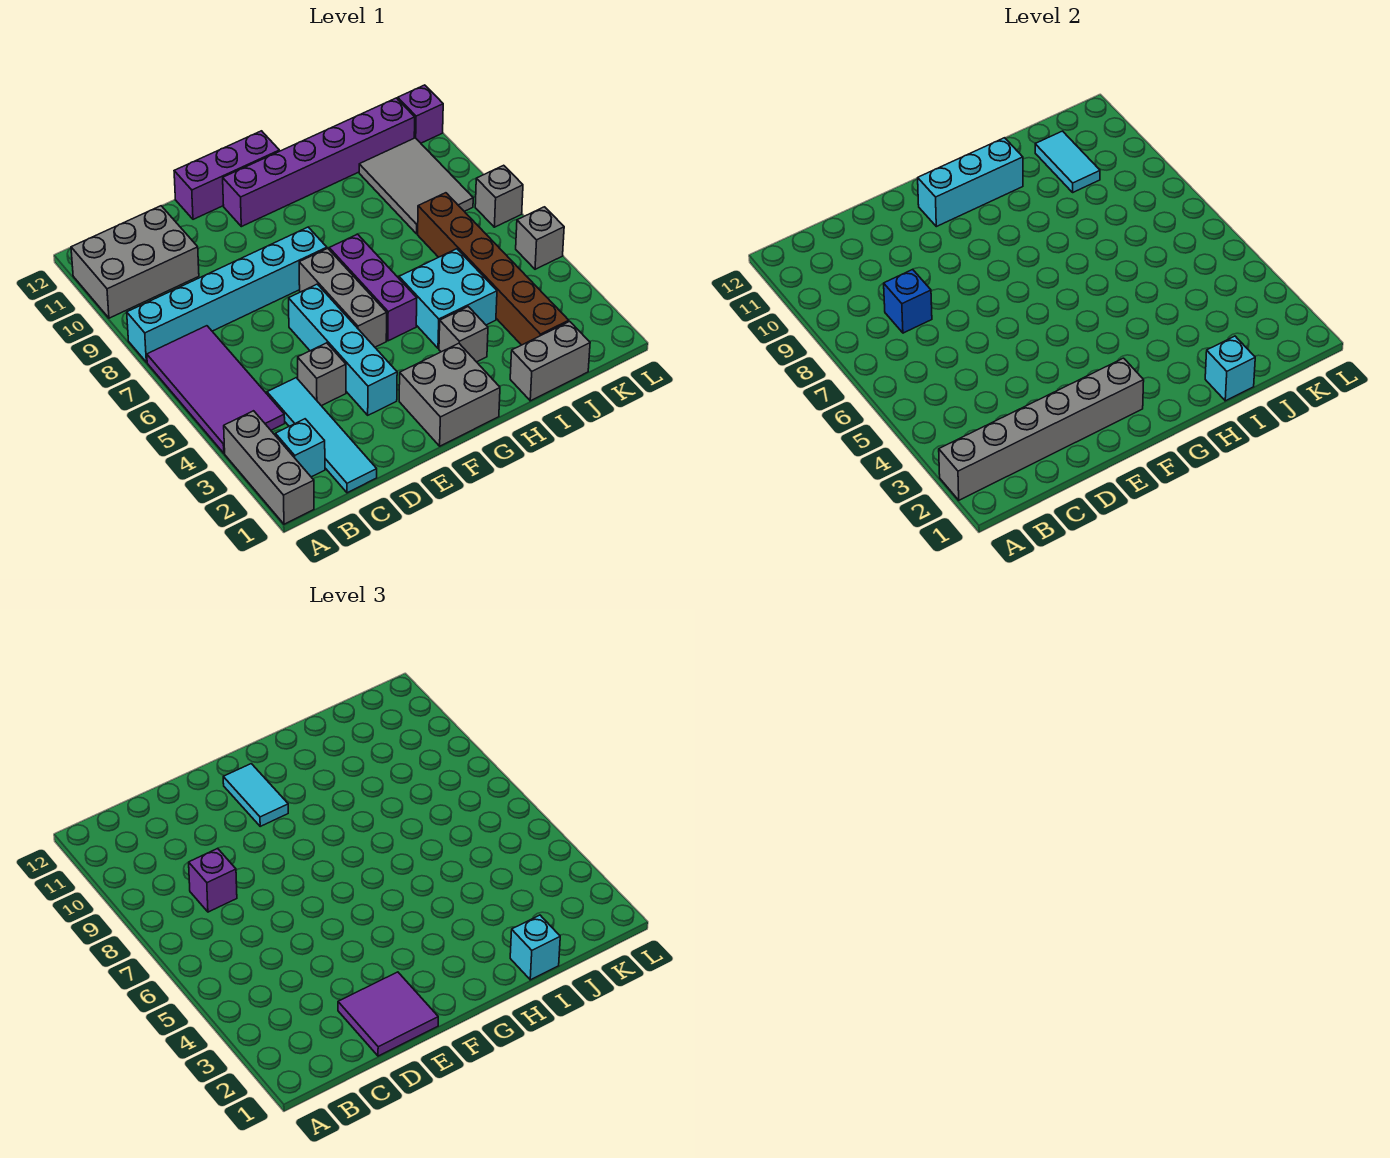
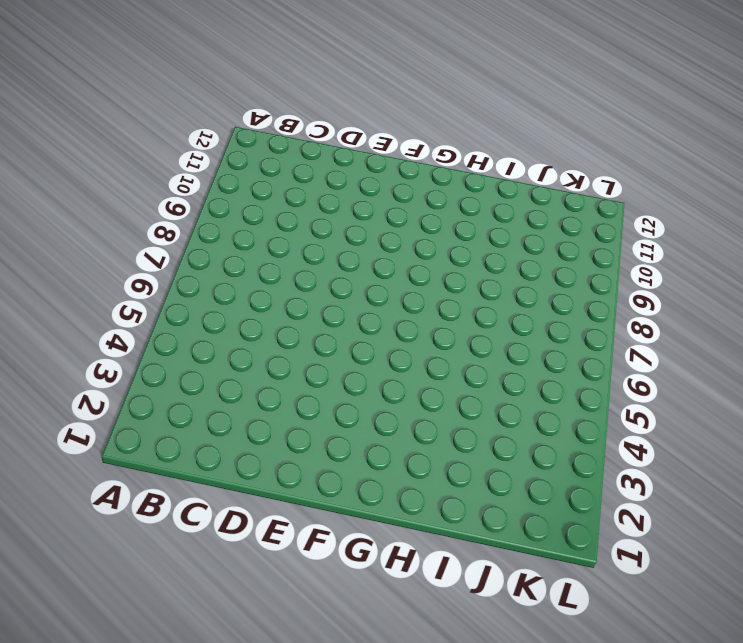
none -> grey 1x3 brick [224,411,314,524]
none -> purple 2x4 tile [147,326,285,453]
none -> cyan 1x6 brick [127,227,327,362]
none -> grey 2x3 brick [71,206,199,318]

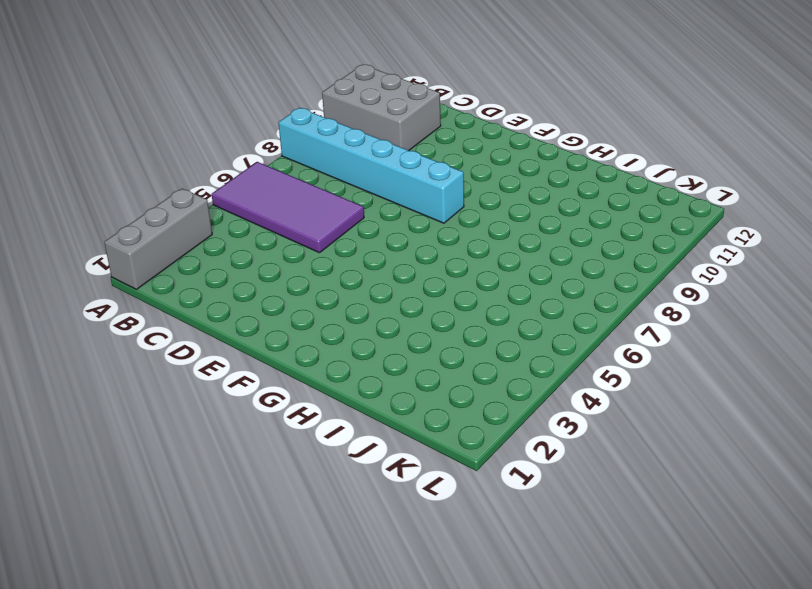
purple 2x4 tile [212,162,364,253] -> purple 2x4 tile turned to [147,326,285,453]
none -> cyan 1x1 brick [275,419,325,477]
none -> cyan 1x4 tile [267,378,377,493]
none -> grey 1x1 brick [298,343,346,406]
none -> cyan 1x4 brick [289,284,397,415]

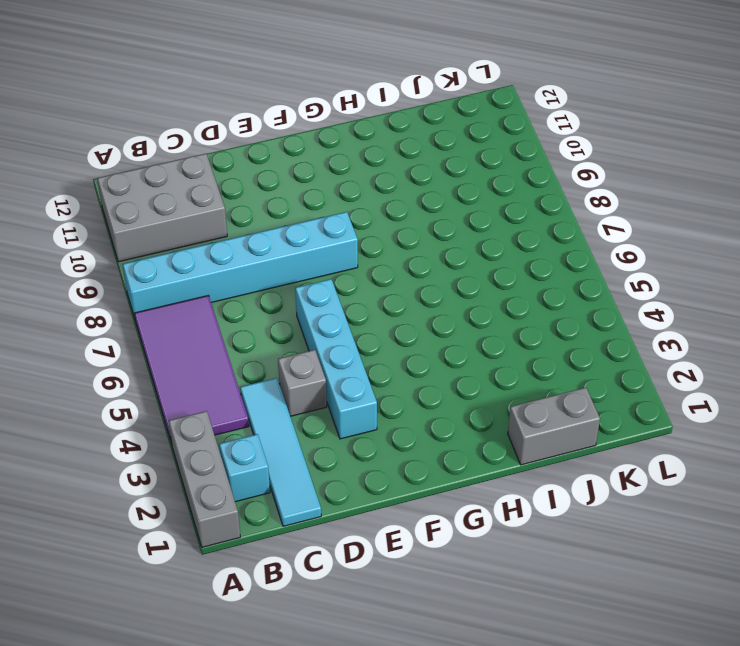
none -> purple 1x3 brick [174,131,279,219]
none -> grey 2x2 brick [399,343,500,446]
none -> grey 1x3 brick [299,248,387,347]
none -> purple 1x6 brick [223,98,415,227]

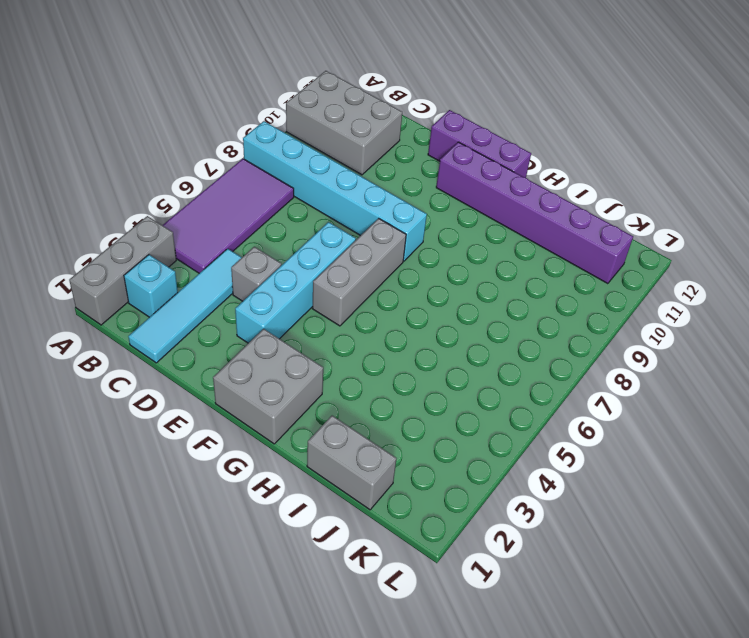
none -> purple 1x3 brick [329,234,417,341]
none -> grey 1x1 brick [439,307,488,362]
none -> cyan 2x2 brick [399,249,497,348]
none -> brown 1x6 brick [418,193,569,345]

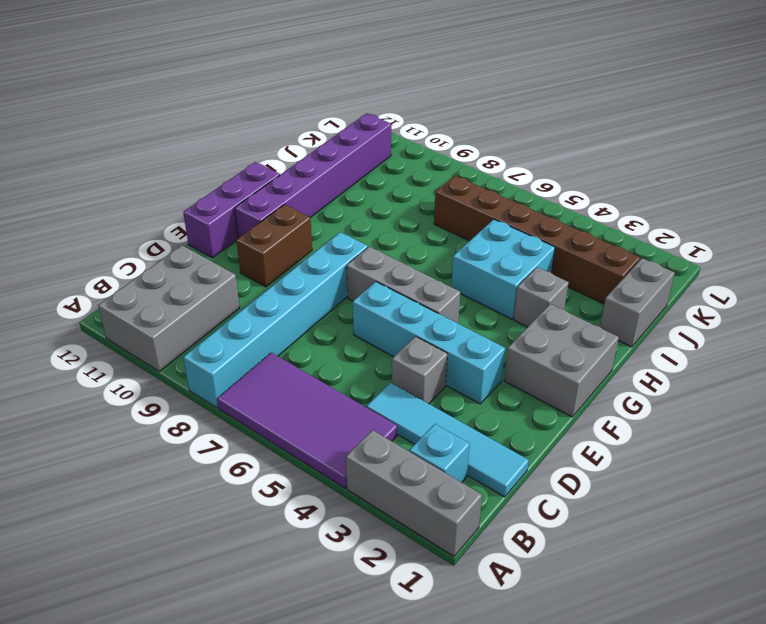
brown 1x2 brick [236,204,312,287] -> none
none -> purple 1x3 brick [329,234,417,341]
none -> grey 2x3 tile [359,138,473,234]
none -> grey 1x1 brick [516,207,564,269]
none -> grey 1x1 brick [475,165,523,227]

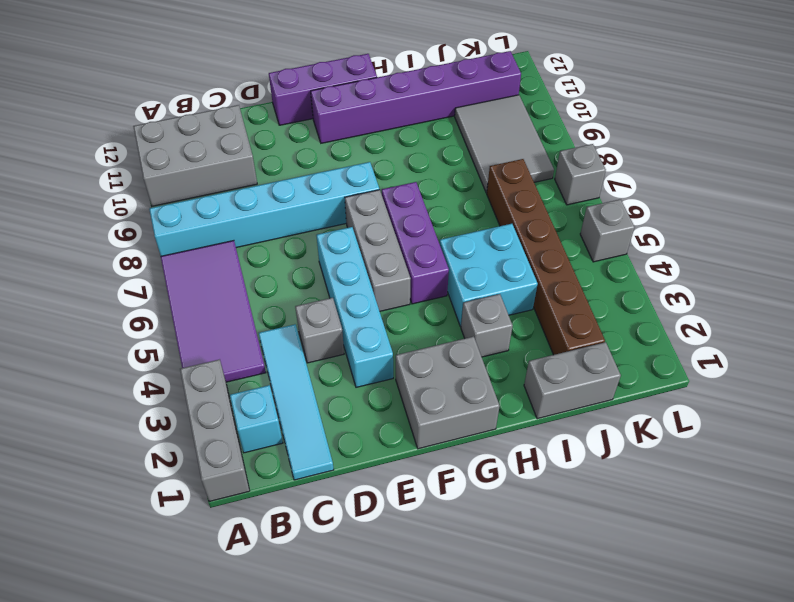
none -> purple 1x1 brick [398,85,443,143]
none -> grey 1x6 brick [939,358,1144,500]
none -> blue 1x1 brick [884,269,932,333]
none -> cyan 1x3 brick [918,138,1023,227]

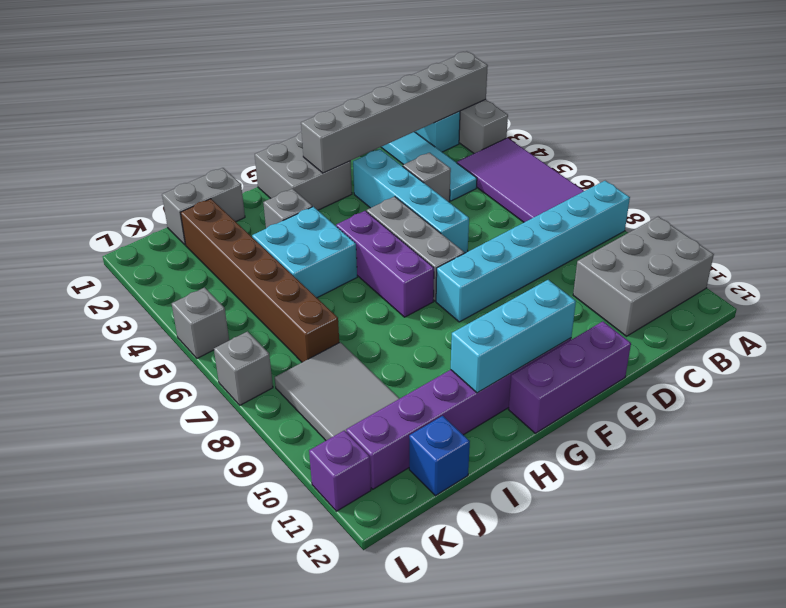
blue 1x1 brick [409,416,470,496] -> blue 1x1 brick moved to [884,269,932,333]
none -> cyan 1x1 brick [1205,336,1255,401]
none -> cyan 1x2 tile [1035,131,1100,192]
none -> purple 1x1 brick [189,848,237,912]
none -> purple 2x2 tile [338,972,438,1056]

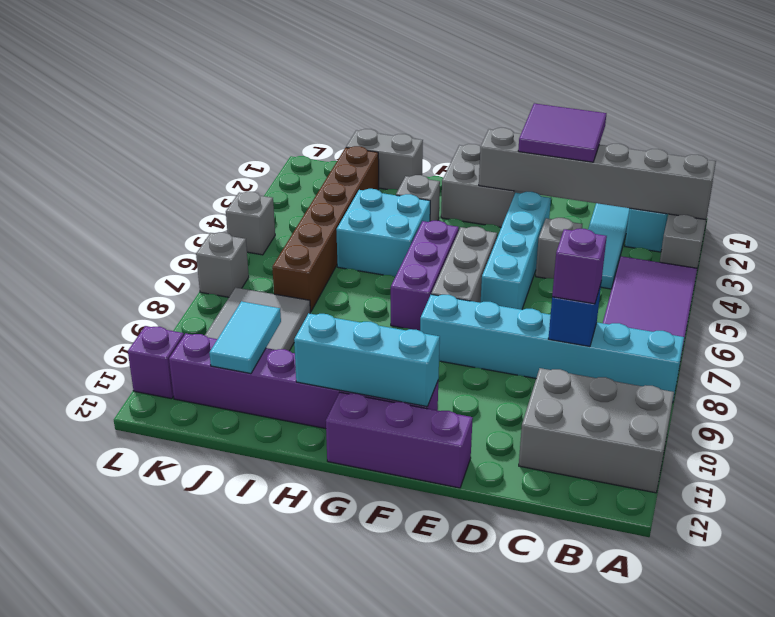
none -> cyan 1x1 brick [1205,336,1255,401]
none -> cyan 1x2 tile [223,764,288,826]
none -> cyan 1x1 brick [510,915,560,980]

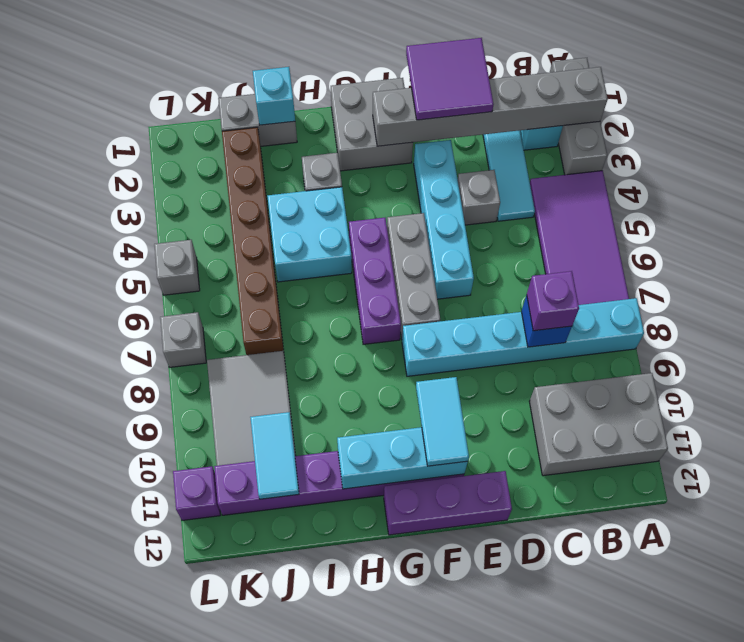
none -> cyan 1x1 brick [510,915,560,980]

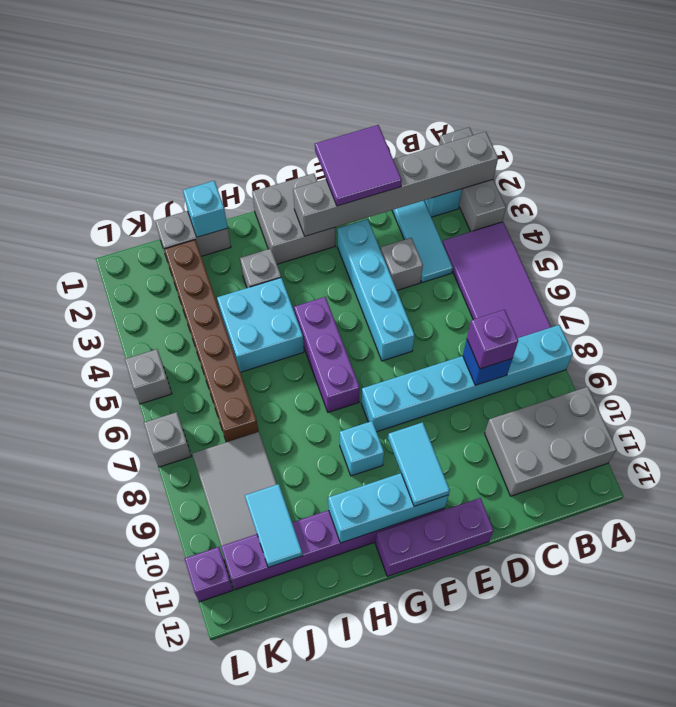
cyan 1x1 brick [340,421,384,476] -> cyan 1x1 brick moved to [510,915,560,980]
none -> grey 1x3 brick [299,248,387,347]

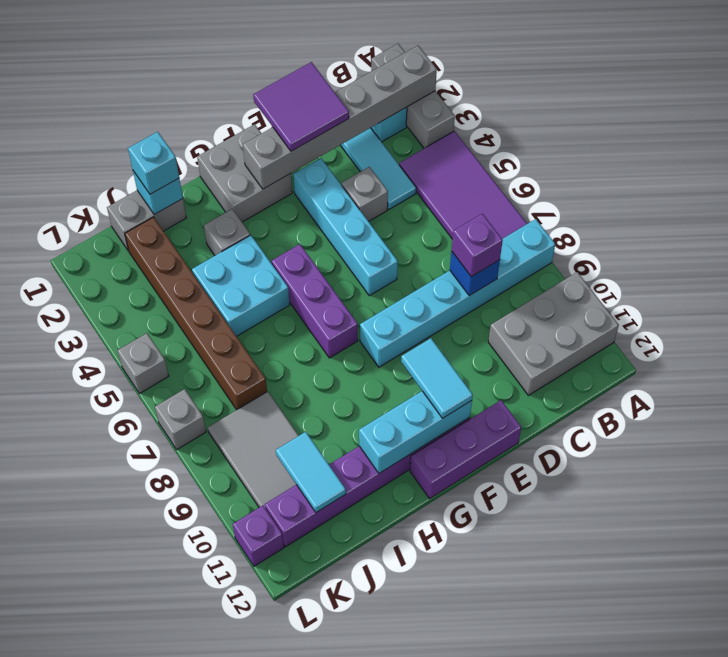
none -> grey 1x3 brick [299,248,387,347]

